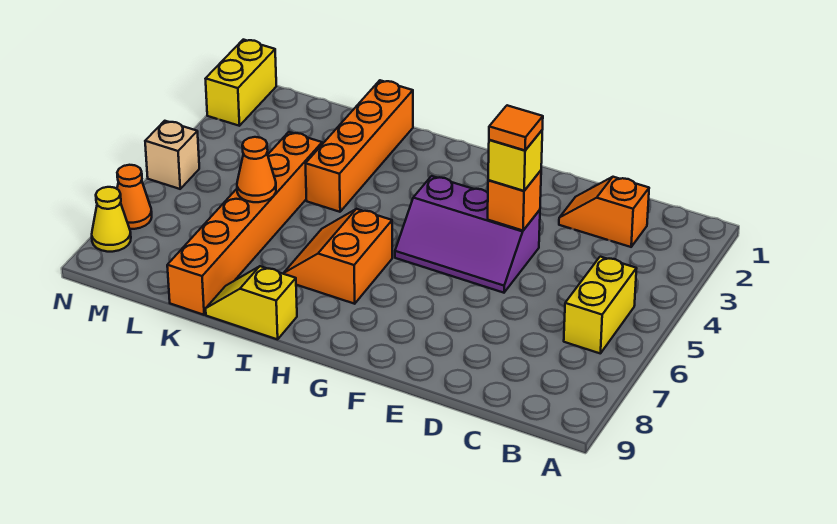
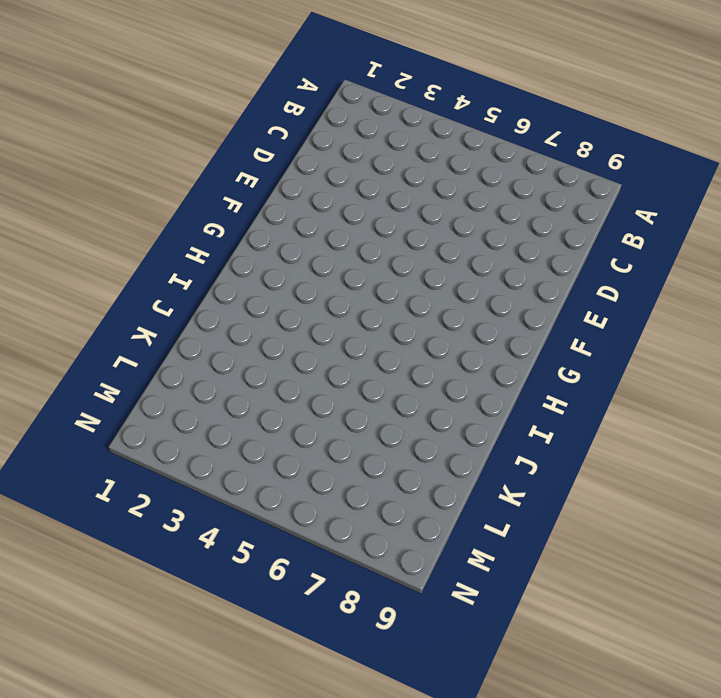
none -> yellow 1x2 brick [564,257,637,354]
none -> orange 1x2 slope [559,177,649,247]
none -> purple 2x3 slope [395,176,540,293]

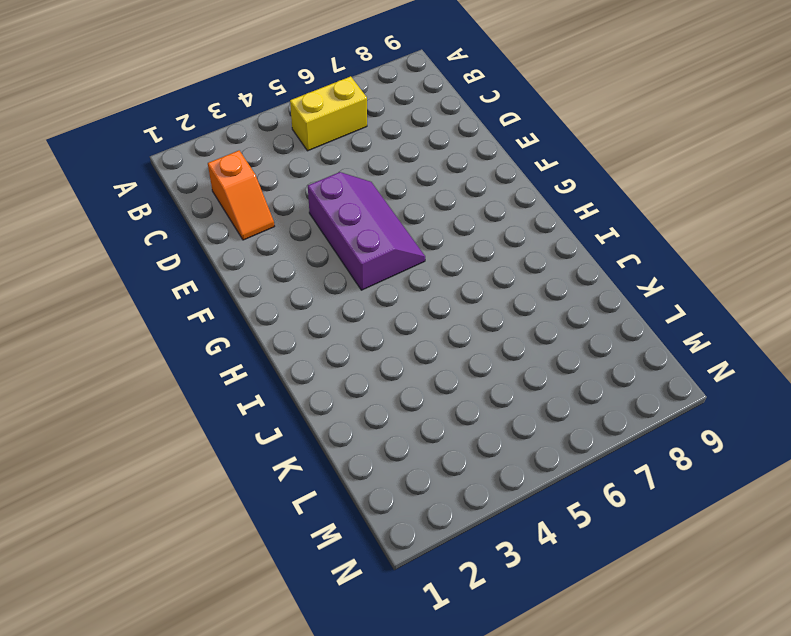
none -> orange 2x2 slope [283,209,392,304]
none -> yellow 1x2 slope [206,266,297,339]
none -> orange 1x4 brick [306,80,413,212]

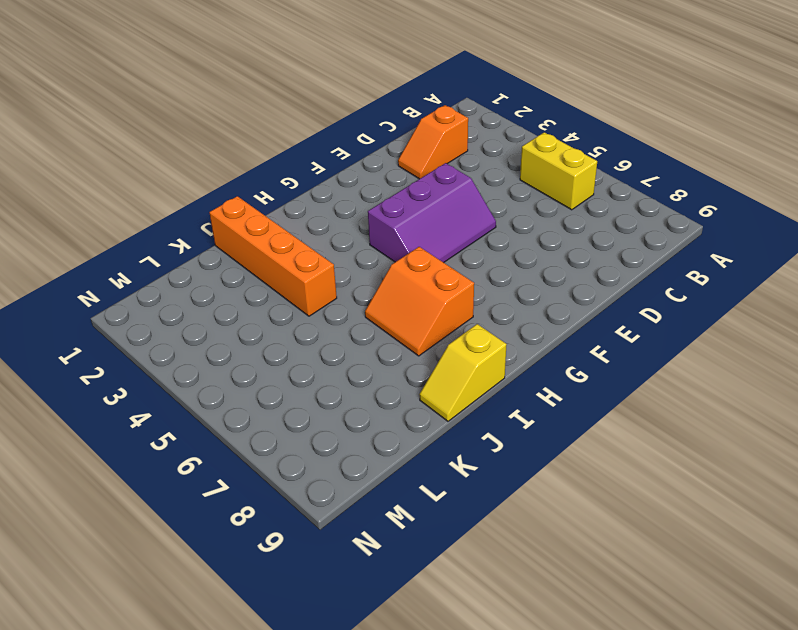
none -> orange 1x6 brick [167,132,322,315]
none -> yellow 1x2 brick [205,40,276,126]
none -> tan 1x1 brick [145,121,199,189]

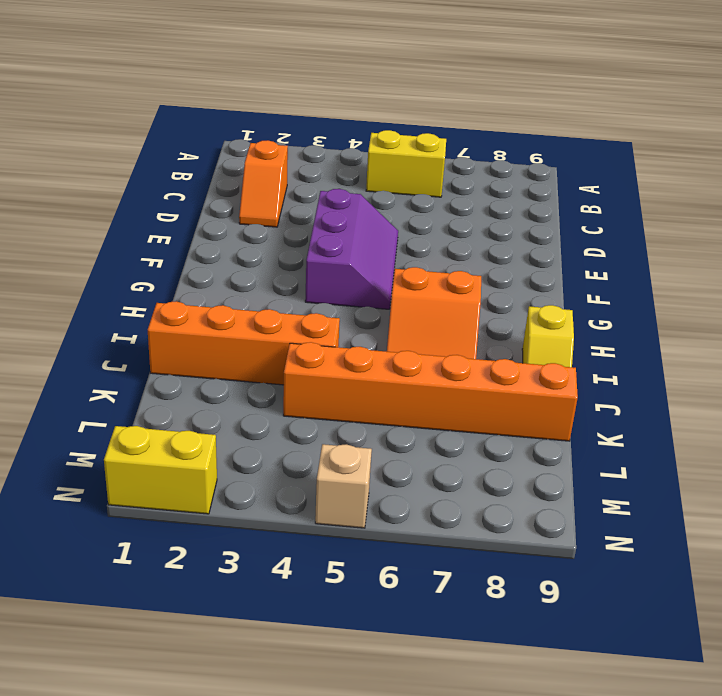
none -> orange 1x1 cone [117,165,152,229]
none -> yellow 1x1 cone [92,187,131,252]
none -> orange 1x1 brick [488,171,541,231]

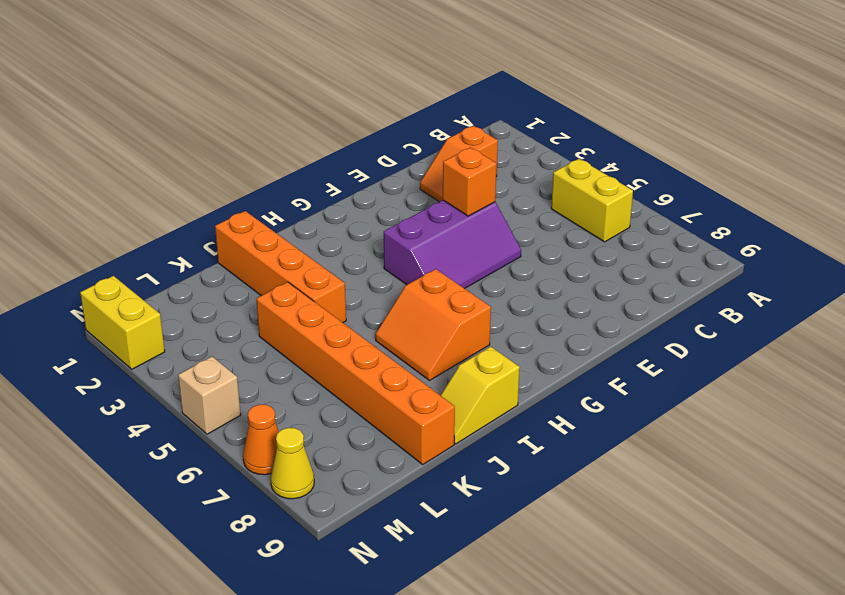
none -> orange 1x1 cone [237,137,276,202]
none -> yellow 1x1 brick [488,131,542,191]
none -> orange 1x1 tile [489,105,543,150]

